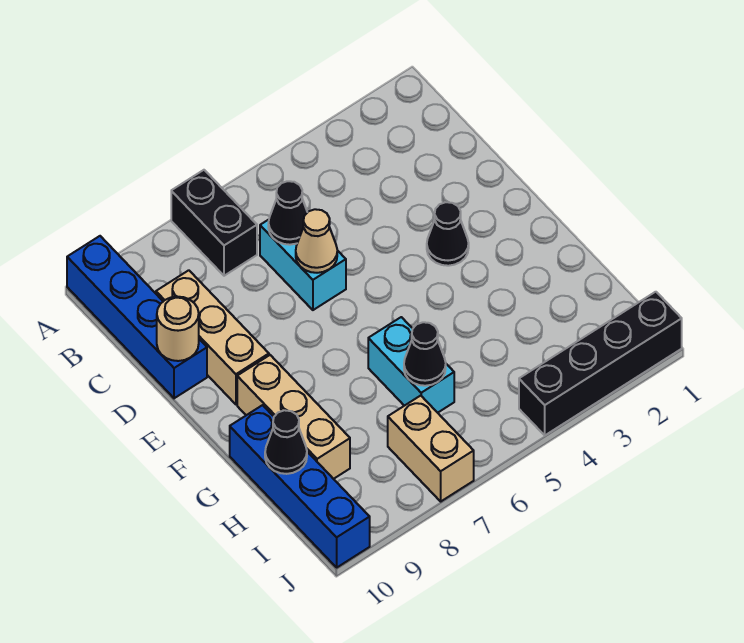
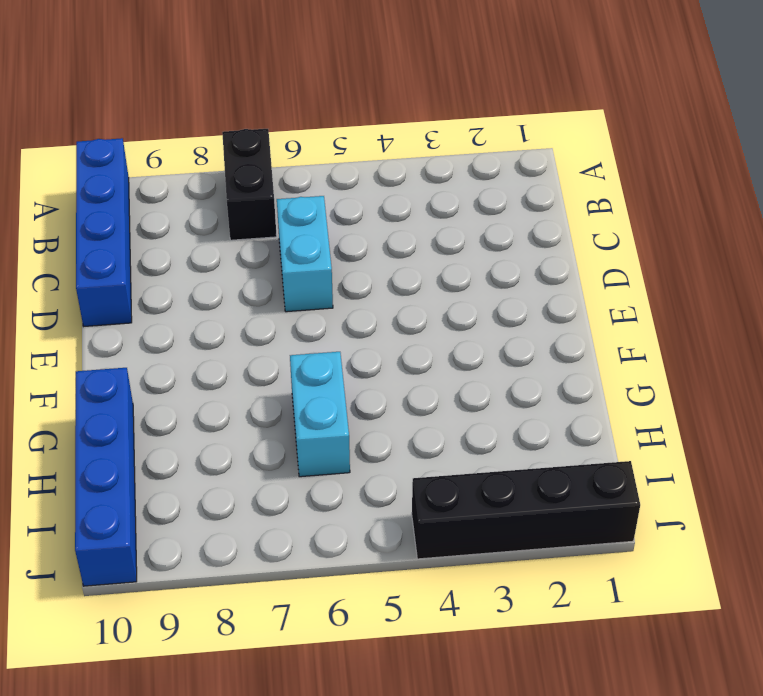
none -> tan 1x3 brick [156,270,269,404]
none -> black 1x1 cone [427,202,469,266]
none -> tan 1x3 brick [237,355,350,479]

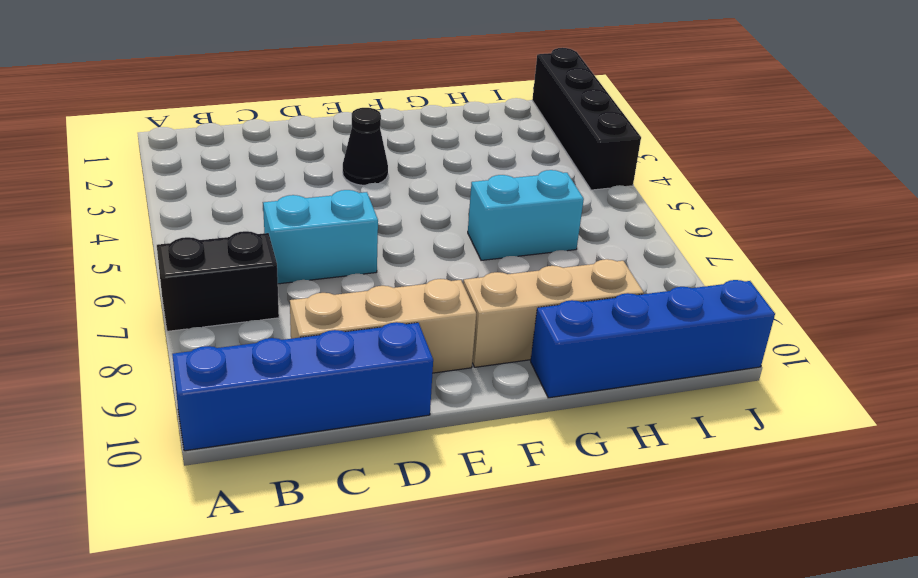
none -> tan 1x2 brick [388,396,474,501]
none -> black 1x1 cone [268,181,307,245]
none -> tan 1x1 cone [296,209,337,273]

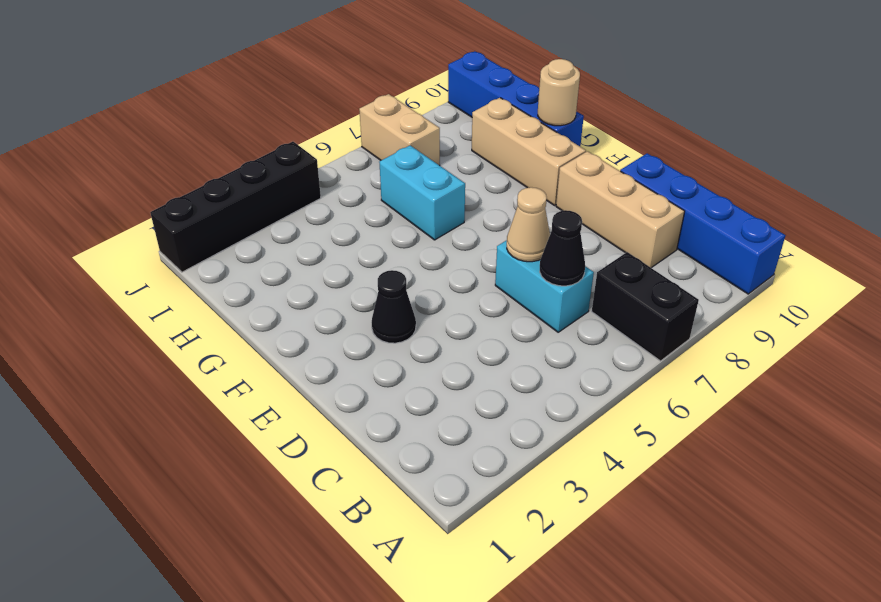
tan 1x1 round brick [538,59,580,126] -> tan 1x1 round brick moved to [157,297,199,361]
none -> black 1x1 cone [404,322,446,386]
none -> black 1x1 cone [265,410,307,474]

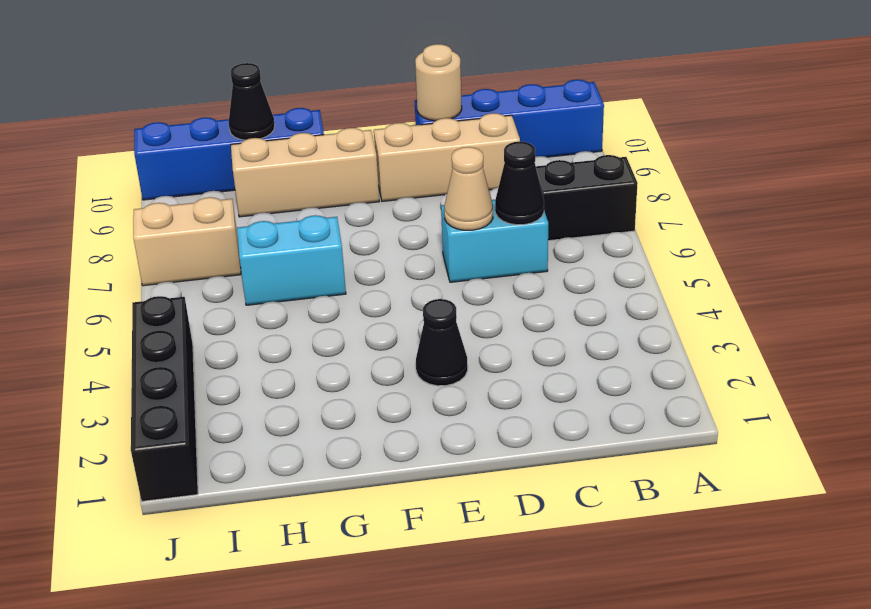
none -> black 1x1 cone [404,322,446,386]

